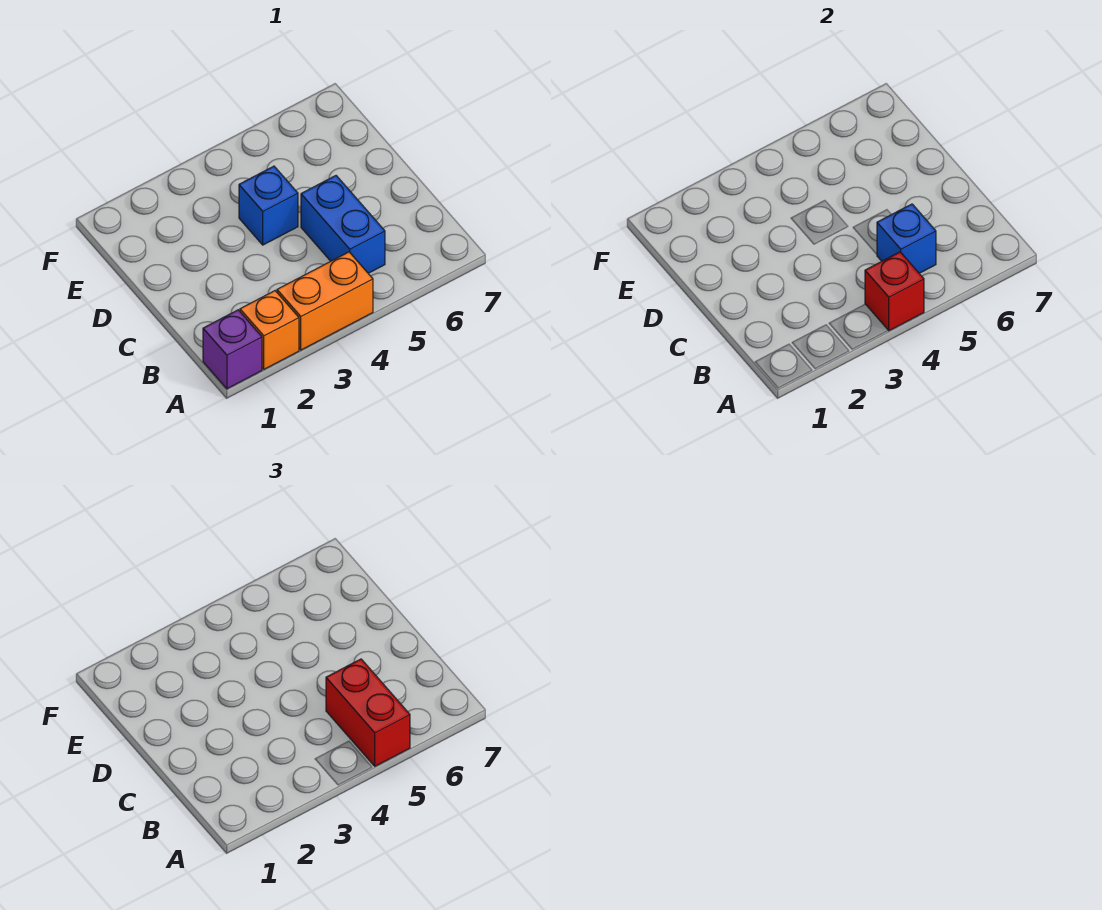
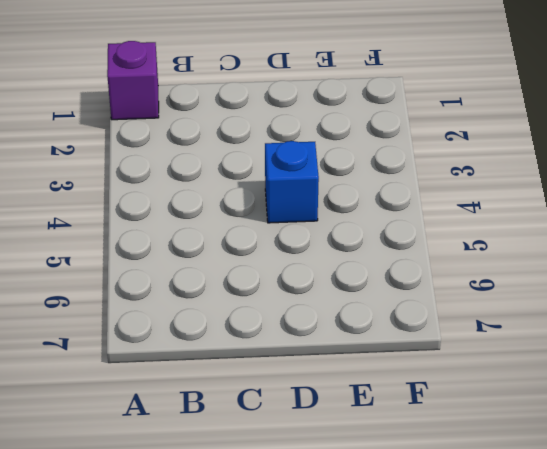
none -> orange 1x1 brick [240,291,299,369]
none -> orange 1x2 brick [277,252,373,350]

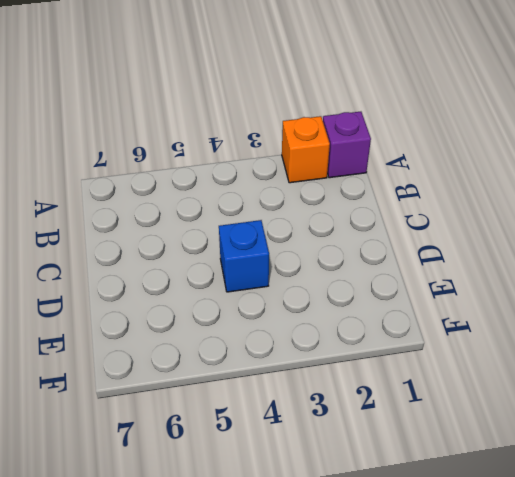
none -> orange 1x2 brick [277,252,373,350]
none -> blue 1x2 brick [301,176,385,273]

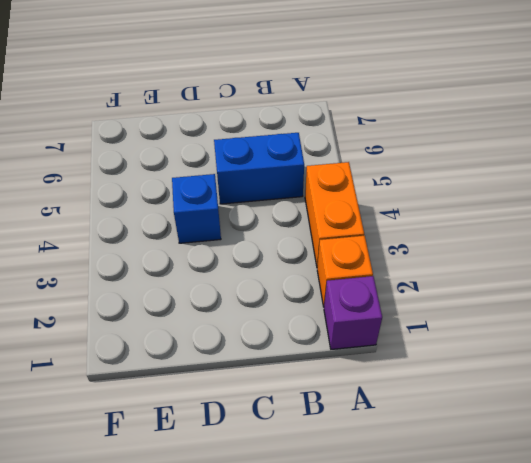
none -> red 1x1 brick [865,252,924,331]
none -> blue 1x1 brick [877,204,936,273]

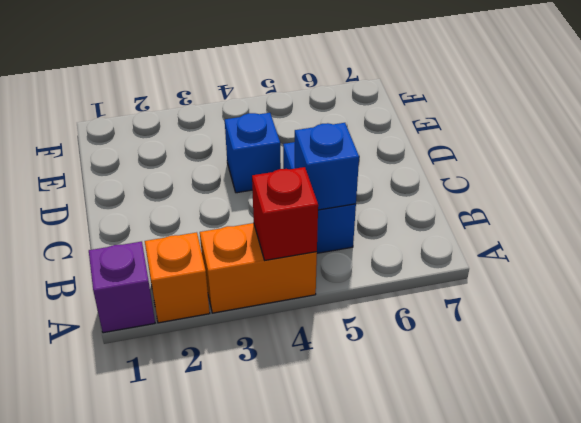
none -> red 1x2 brick [326,659,410,766]

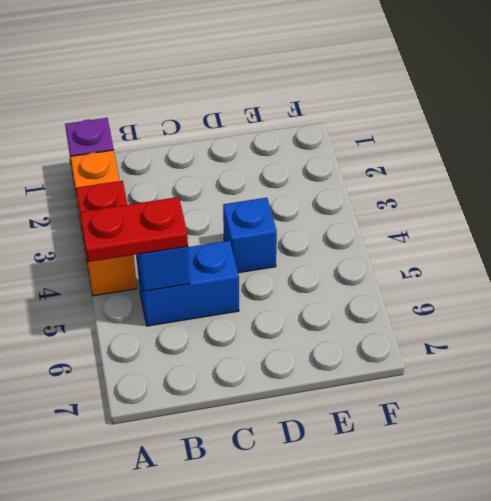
red 1x2 plate [80,197,188,262] -> red 1x2 brick [326,659,410,766]

